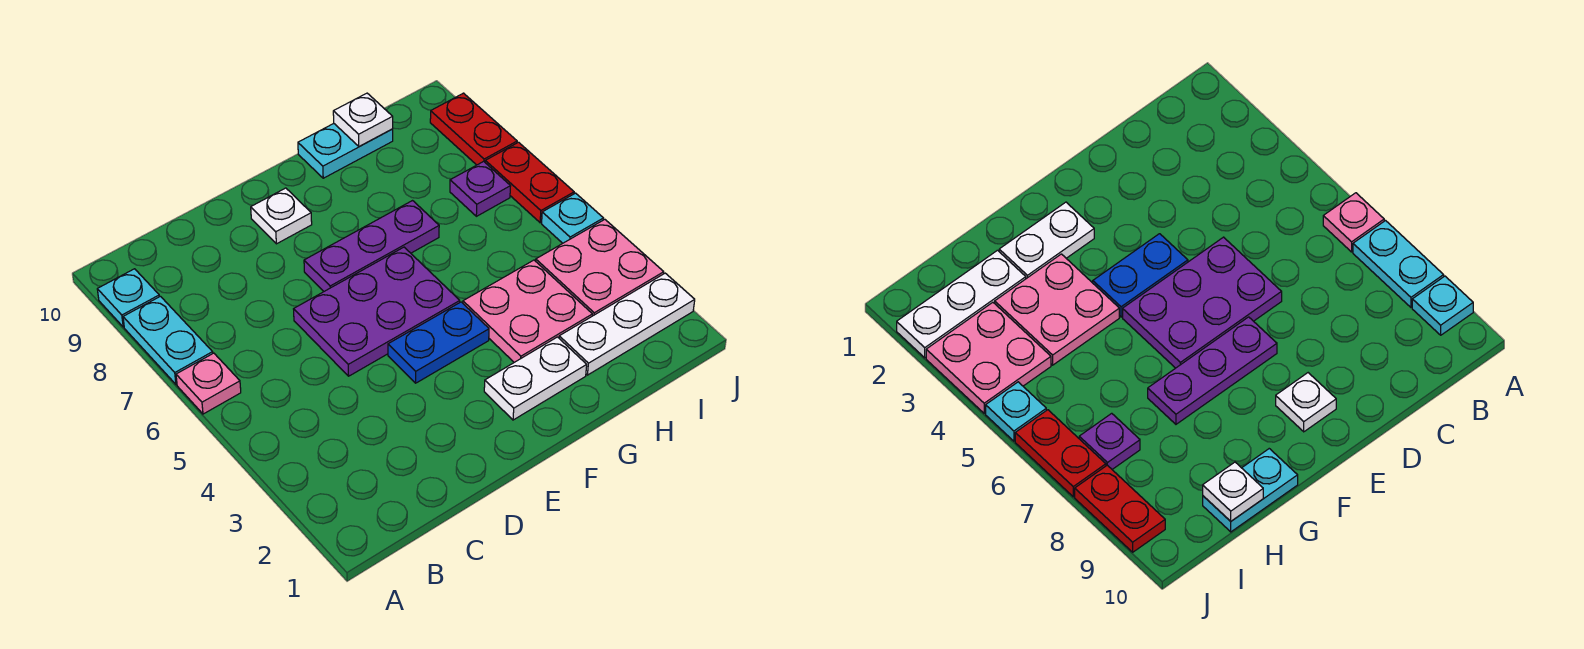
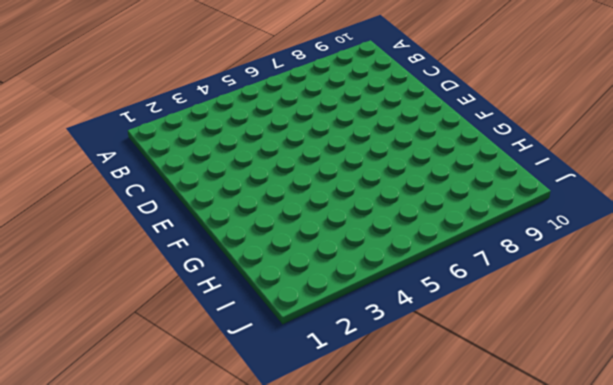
none -> pink 1x1 plate [176,353,241,414]
none -> cyan 1x2 plate [123,296,213,384]
none -> cyan 1x1 plate [97,269,159,327]

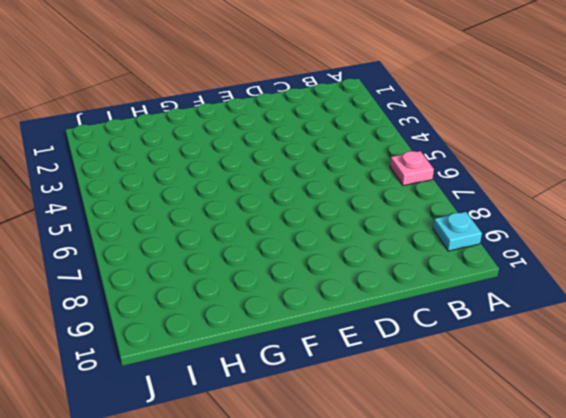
none -> cyan 1x2 plate [123,296,213,384]
none -> purple 2x3 plate [294,247,460,376]
none -> blue 1x2 plate [388,302,489,383]

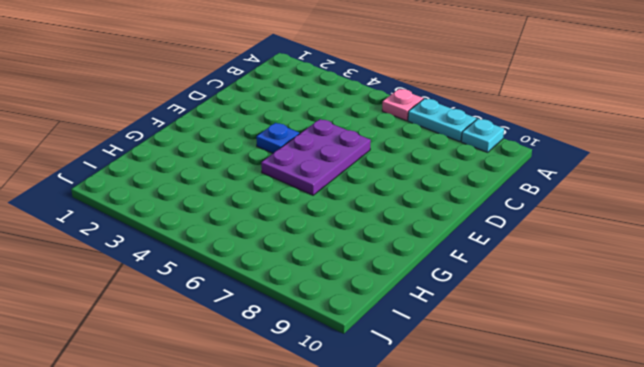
blue 1x1 plate [256,123,299,153] -> blue 1x2 plate [388,302,489,383]
none -> purple 1x3 plate [304,201,439,291]
none -> white 1x1 plate [251,188,312,244]
none -> white 1x2 plate [484,337,587,420]

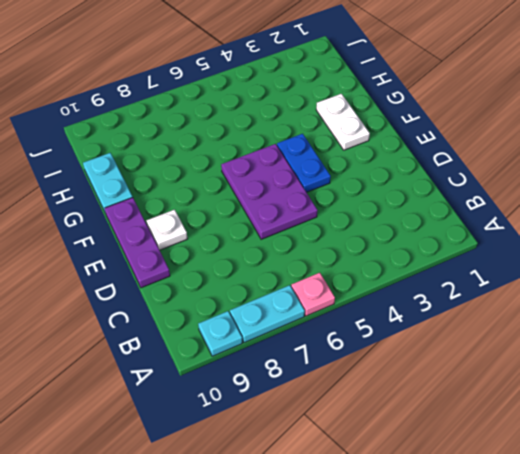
purple 1x3 plate [105,198,170,288] -> purple 1x3 plate moved to [304,201,439,291]
none -> pink 2x2 plate [463,260,592,362]
none -> white 1x3 plate [559,273,695,375]
none -> pink 2x2 plate [536,220,664,316]

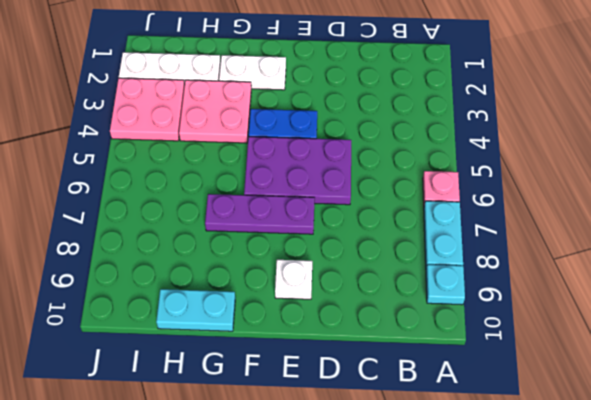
none -> purple 1x1 plate [450,161,510,216]
none -> cyan 1x1 plate [542,193,603,243]
none -> red 1x2 plate [485,142,574,223]

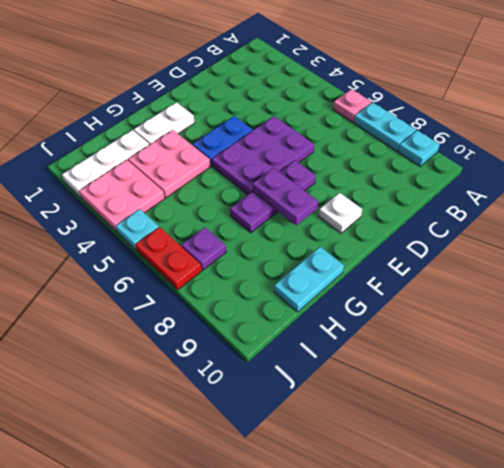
purple 1x2 plate [253,168,318,225] -> none
none -> red 1x2 plate [430,93,517,165]
none -> white 1x1 plate [333,93,393,147]

